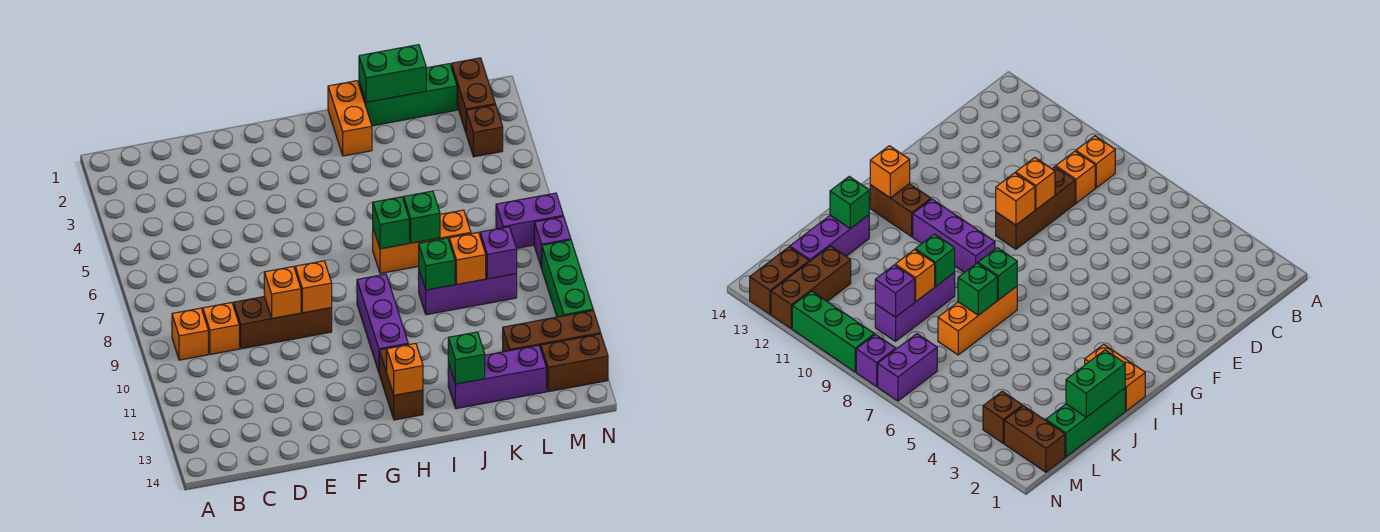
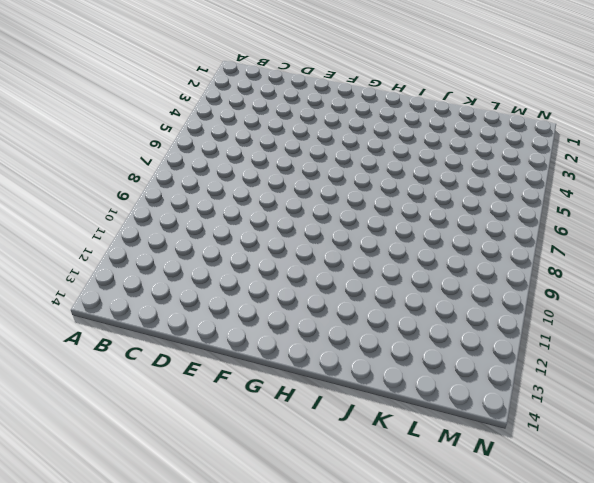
none -> orange 1x1 brick [172,308,208,360]
none -> orange 1x1 brick [203,303,239,354]
none -> brown 1x3 brick [234,297,332,349]

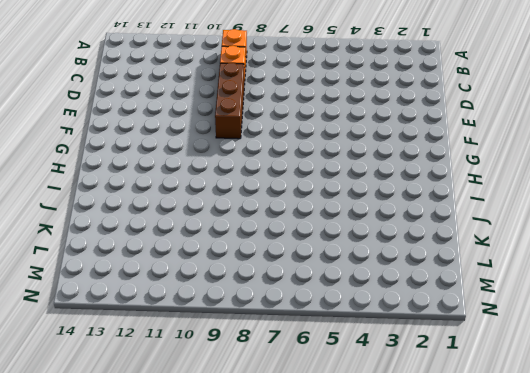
none -> purple 1x3 brick [357,274,408,372]
none -> brown 1x2 brick [379,345,423,420]
none -> orange 1x2 brick [328,81,372,156]

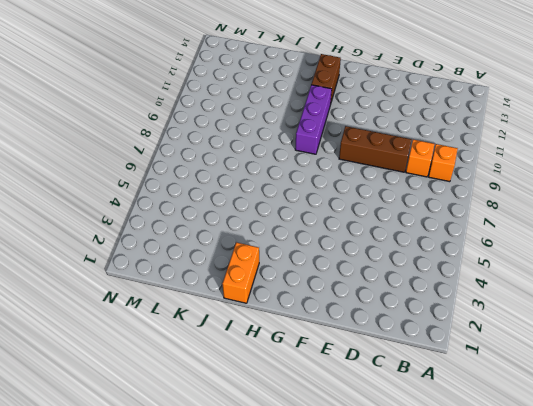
none -> orange 1x3 brick [373,210,471,273]
none -> green 1x3 brick [359,64,457,126]
none -> purple 1x3 brick [419,271,517,315]

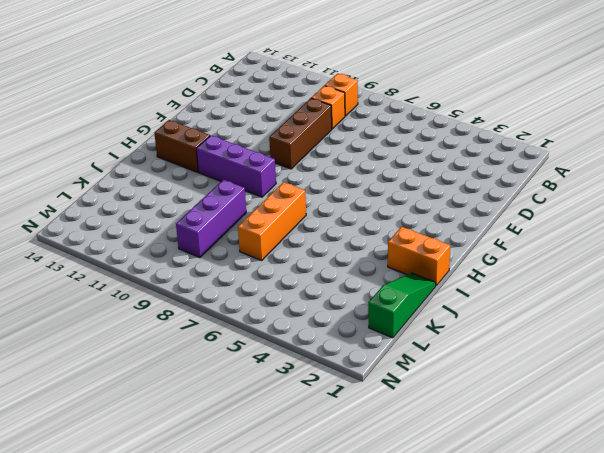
green 1x3 slope [368,273,436,338] -> green 1x3 brick [359,64,457,126]
none -> purple 1x3 brick [448,345,546,409]
none -> brown 1x3 brick [503,310,601,352]
none -> brown 1x2 brick [451,58,495,132]

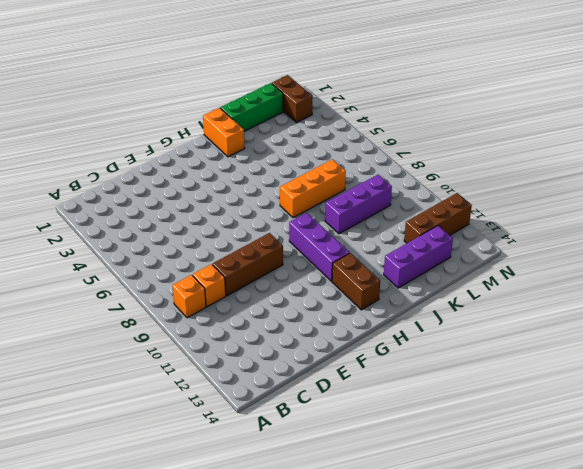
none -> brown 1x1 brick [466,105,503,157]
none -> purple 1x2 brick [496,193,563,248]
none -> brown 1x2 brick [541,334,608,392]

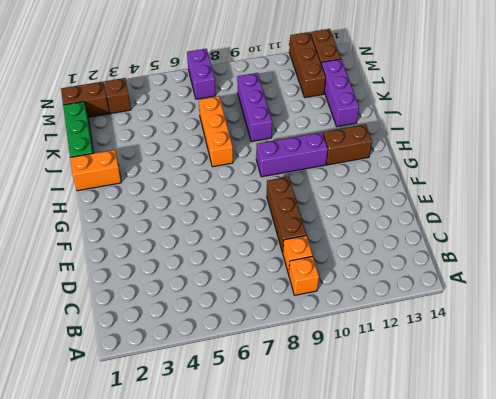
none -> purple 1x1 brick [534,217,571,268]
none -> green 1x3 brick [542,240,593,317]
none -> orange 1x1 brick [264,267,301,318]

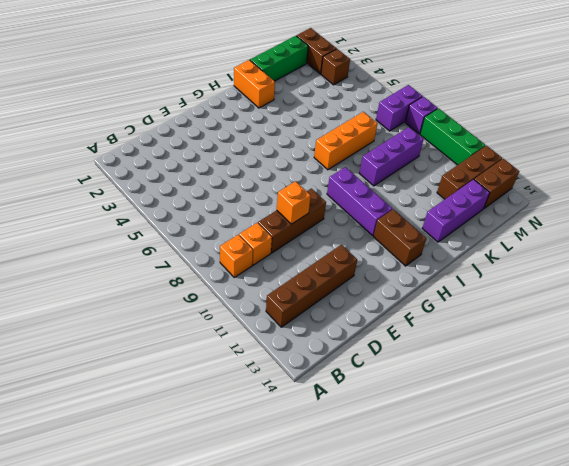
brown 1x4 brick [266,245,357,327] -> none
none -> orange 1x1 brick [295,261,332,313]
none -> orange 1x1 brick [387,343,423,395]
none -> green 1x1 brick [373,197,409,249]

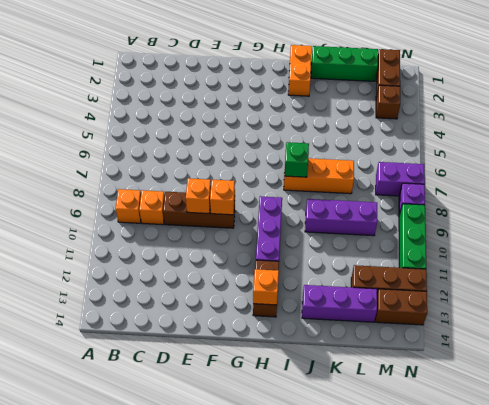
none -> green 1x2 brick [359,45,426,102]
none -> green 1x1 brick [404,191,440,243]
none -> green 1x1 brick [419,238,455,290]

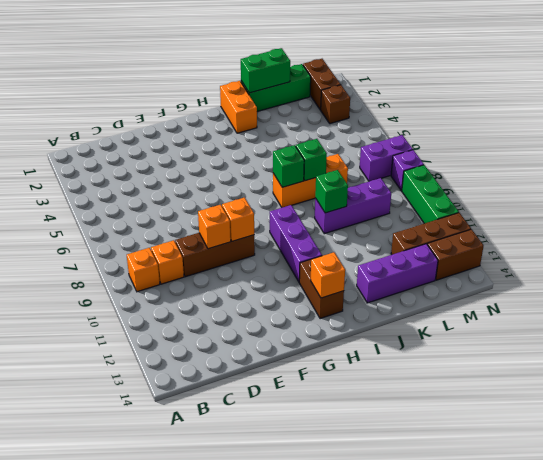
none -> green 1x1 brick [448,332,485,384]
none -> orange 1x1 brick [449,232,486,285]
none -> purple 1x1 brick [480,227,517,279]

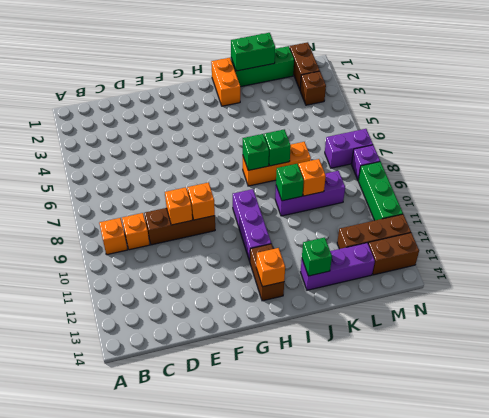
none -> purple 1x1 brick [480,227,517,279]

